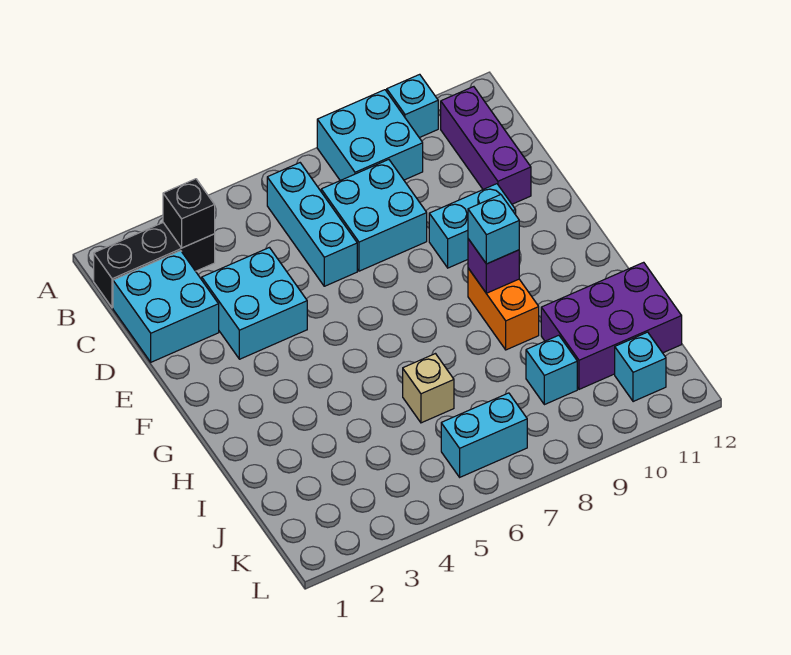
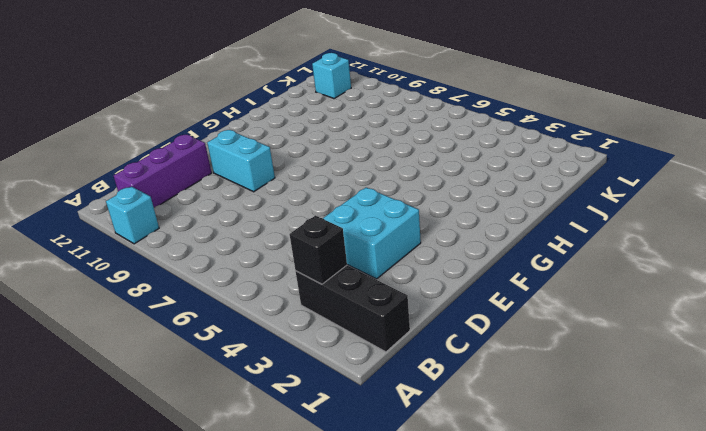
none -> cyan 2x2 brick [317,90,423,181]
none -> cyan 1x3 brick [267,163,357,286]
none -> cyan 2x2 brick [113,251,219,362]

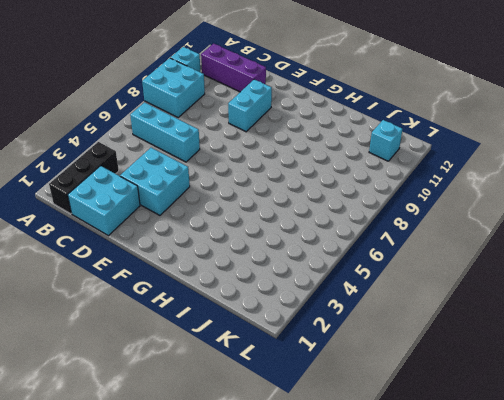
none -> cyan 2x2 brick [321,160,427,271]
none -> orange 1x2 brick [468,268,539,350]
none -> tan 1x1 brick [403,354,454,423]

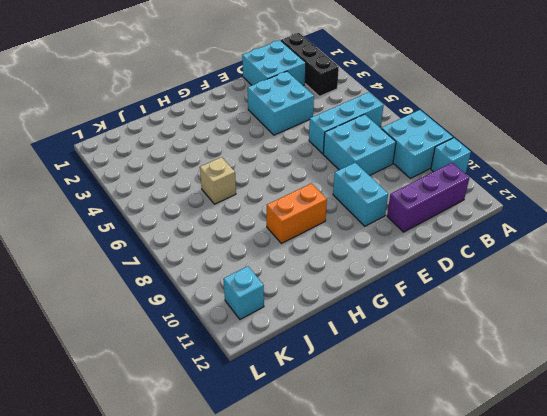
none -> purple 2x3 brick [541,262,682,389]
none -> cyan 1x1 brick [526,335,577,405]
none -> cyan 1x2 brick [441,393,527,477]

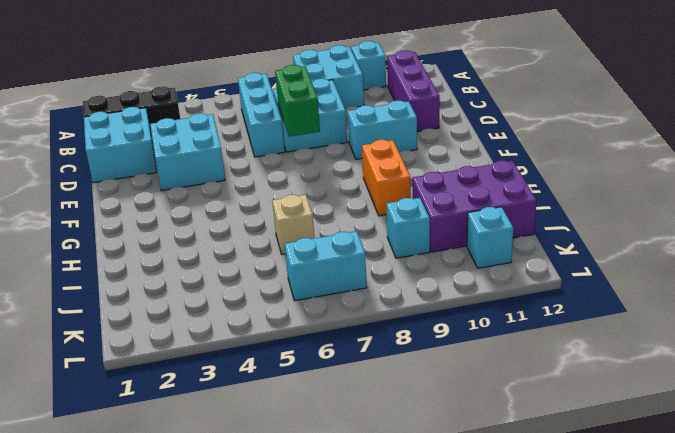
green 1x2 brick [275,65,320,137] -> none
none -> black 1x1 brick [163,179,215,248]
none -> purple 1x1 brick [468,239,519,293]
none -> cyan 1x1 brick [468,194,519,264]

